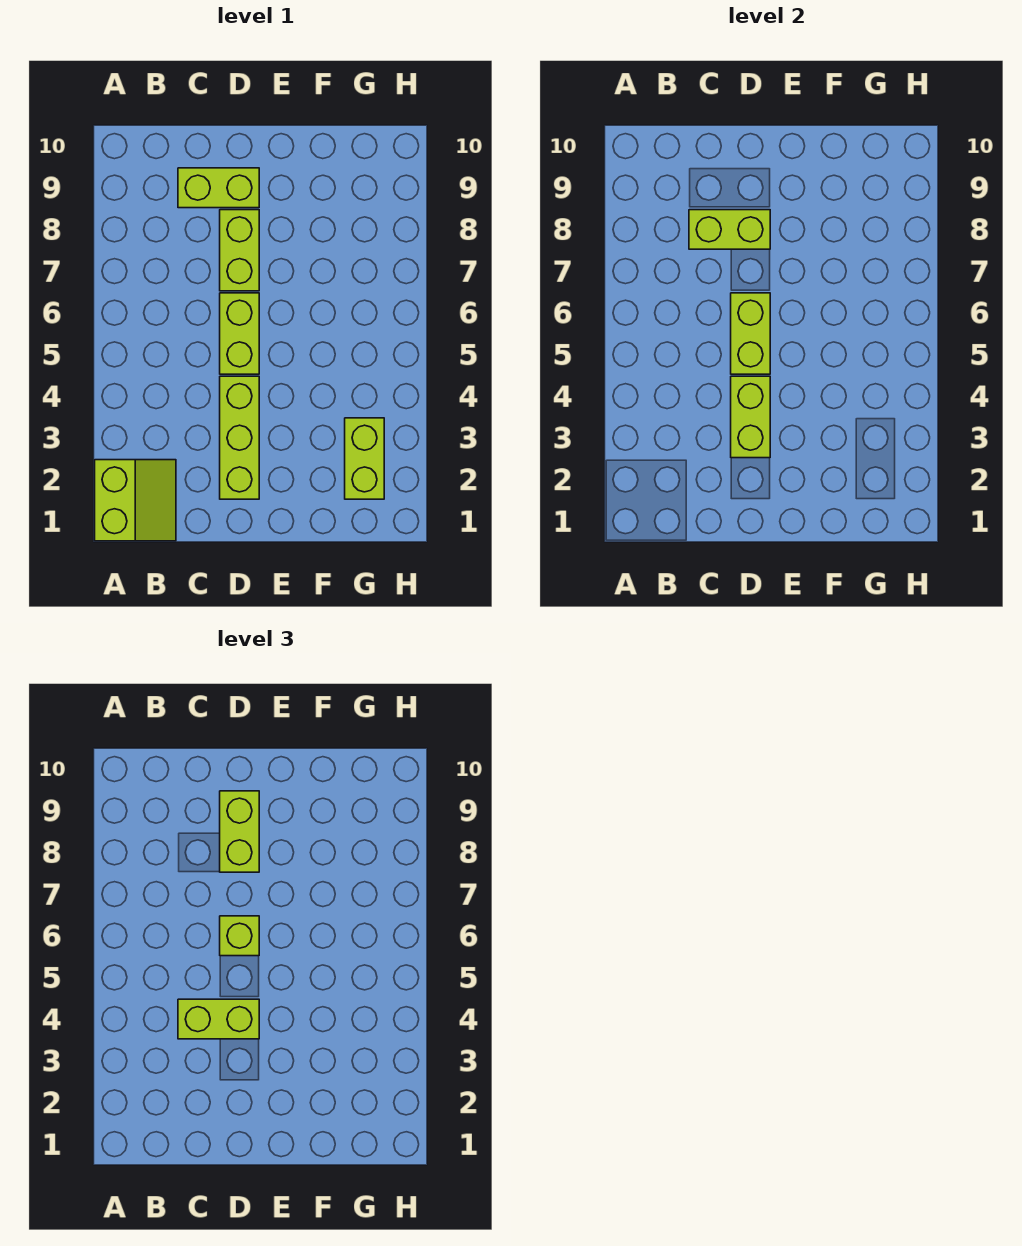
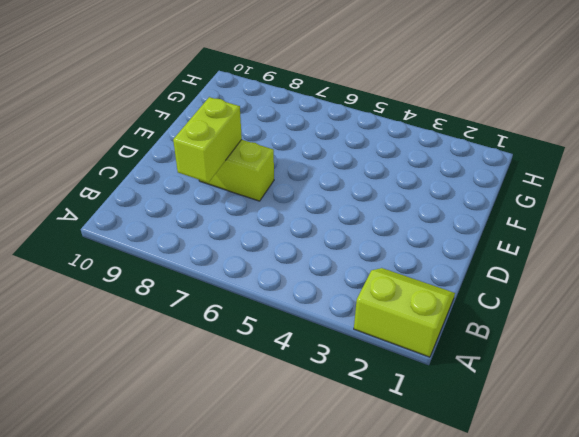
none -> lime 1x2 brick [178,168,259,208]
none -> lime 1x3 brick [220,376,259,499]
none -> lime 1x2 brick [220,293,259,374]

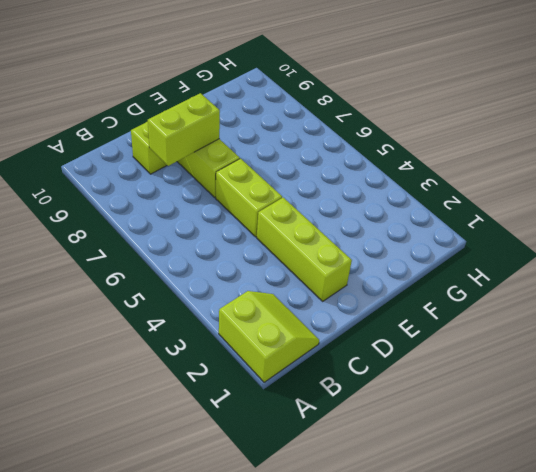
none -> lime 1x2 brick [345,418,384,499]
none -> lime 1x2 brick [731,376,770,458]
none -> lime 1x2 brick [731,293,770,374]

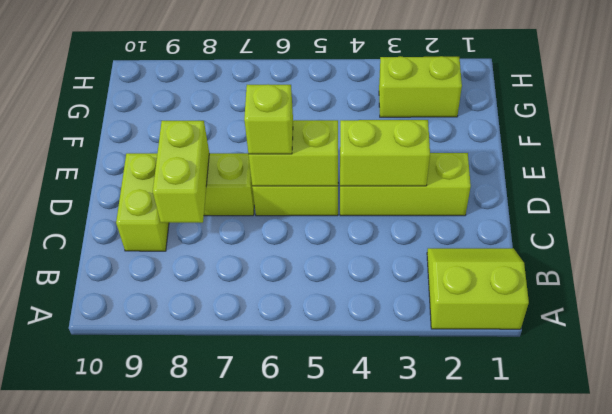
none -> lime 1x2 brick [178,999,259,1039]
none -> lime 1x2 brick [220,791,259,872]

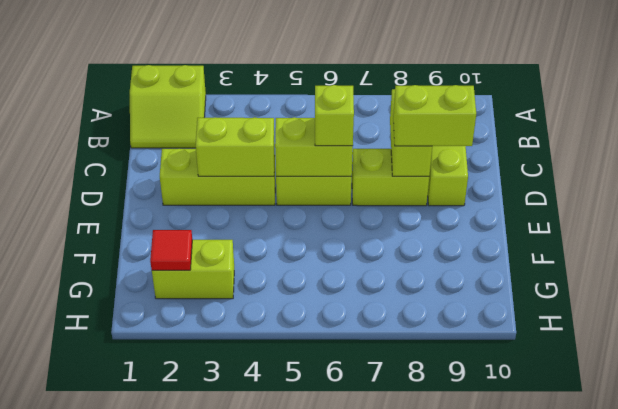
red 1x1 tile [150,230,192,270] -> none
none -> lime 1x2 brick [178,999,259,1039]

